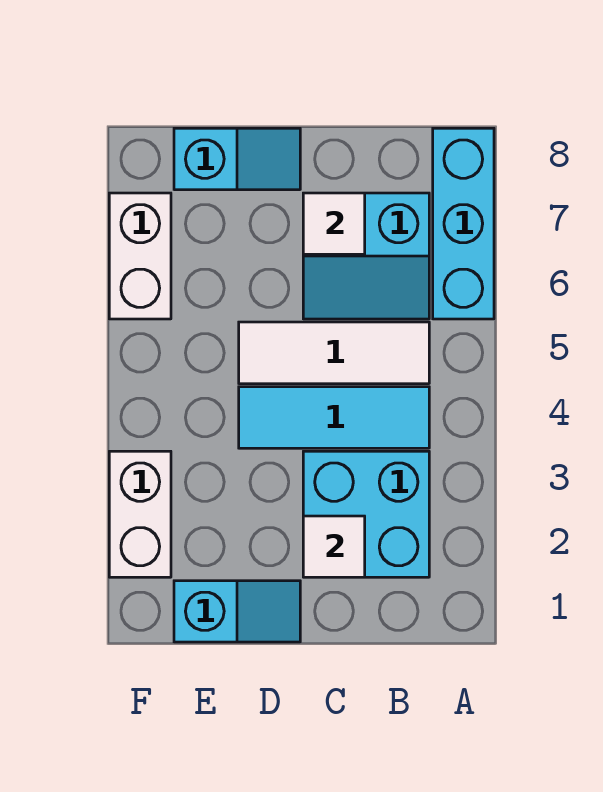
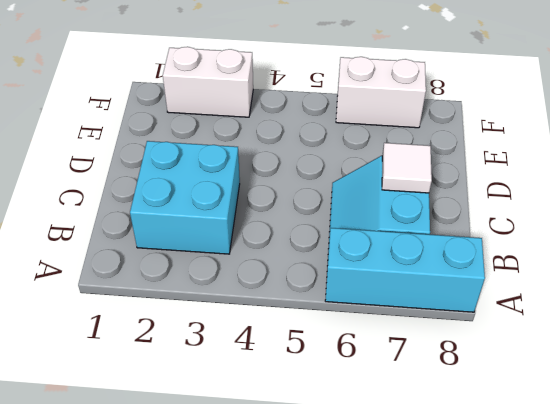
none -> cyan 1x3 tile [239,387,429,448]
none -> white 1x3 tile [239,322,429,384]

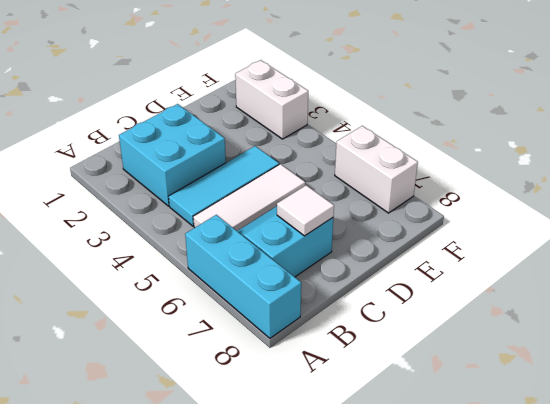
none -> cyan 1x2 slope [174,581,300,642]
none -> cyan 1x2 slope [174,128,300,190]

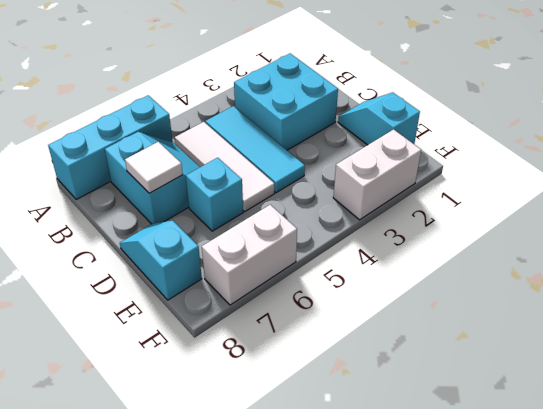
cyan 1x1 brick [186,158,243,231] -> none
none -> white 1x1 tile [303,516,365,577]

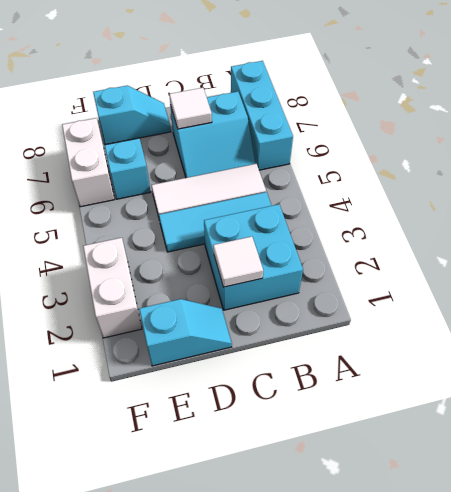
cyan 1x1 brick [105,138,151,199] -> none

